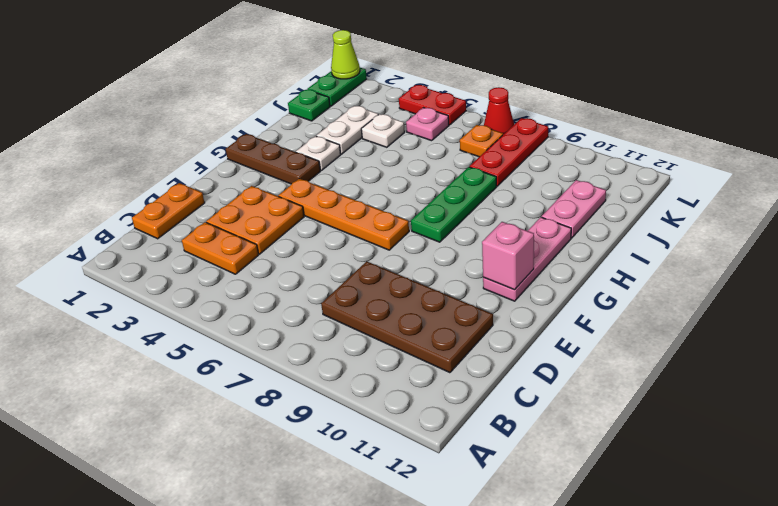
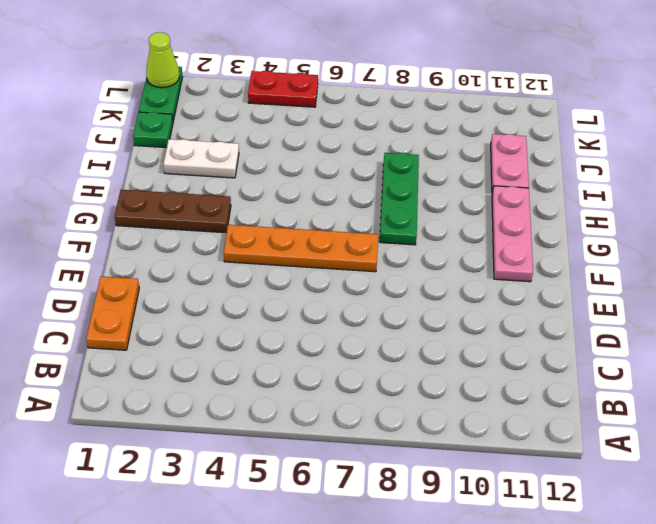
white 1x2 plate [164,139,239,178] -> white 1x2 plate turned to [316,106,378,154]
none -> orange 1x2 plate [182,222,258,274]
none -> brown 2x4 plate [321,261,493,373]
none -> orange 2x2 plate [206,186,304,254]

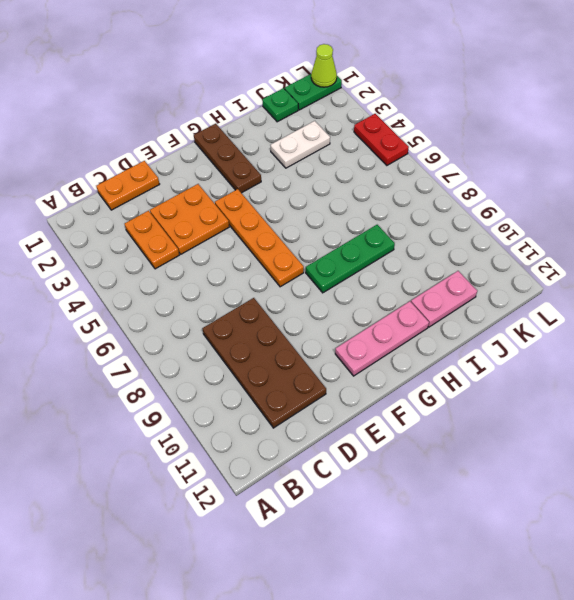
none -> white 1x1 plate [296,136,341,170]
none -> white 1x1 plate [361,114,405,147]
none -> red 1x3 plate [470,118,548,186]

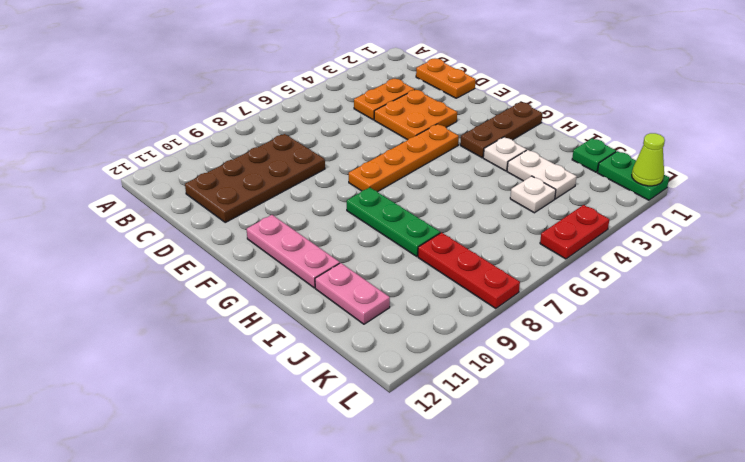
none -> pink 1x1 plate [406,108,449,141]
none -> orange 1x1 plate [460,125,503,157]
none -> red 1x1 cone [484,87,514,135]

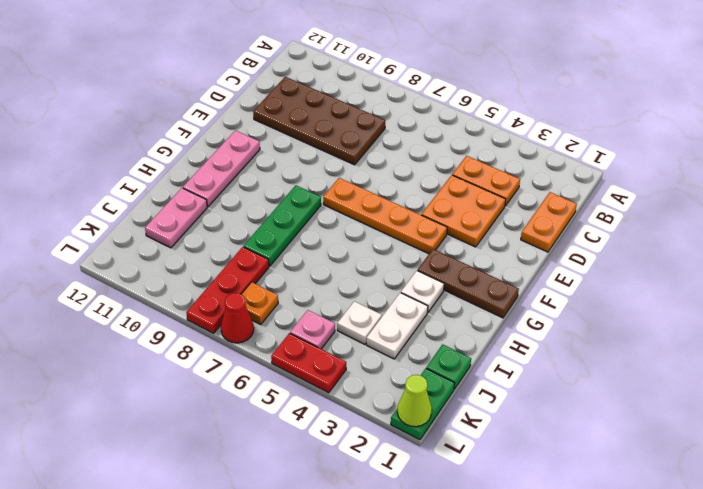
none -> pink 1x1 brick [482,222,534,290]

